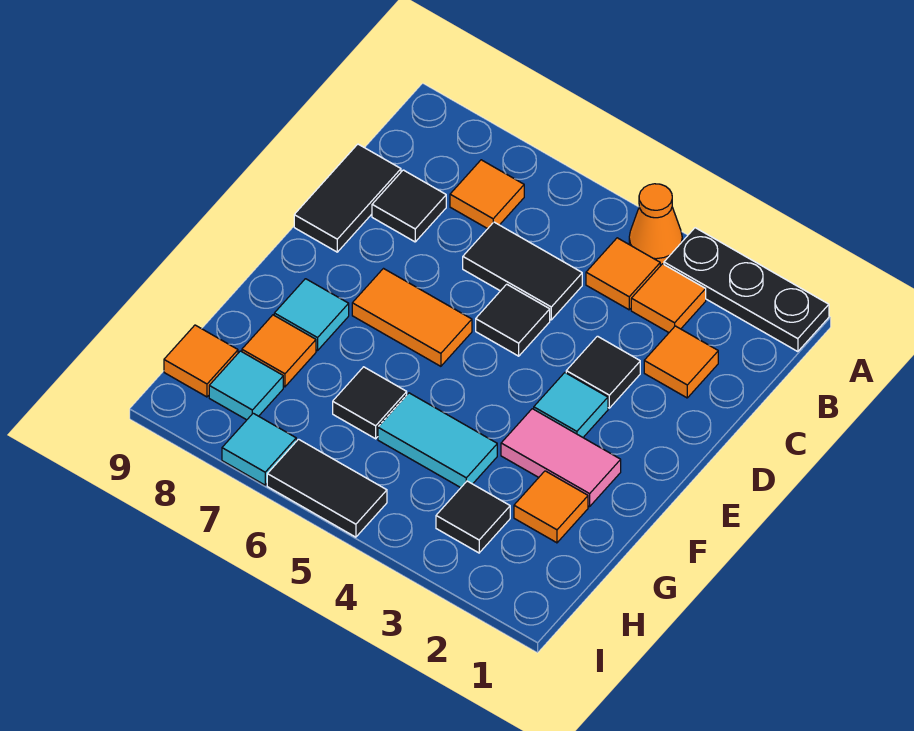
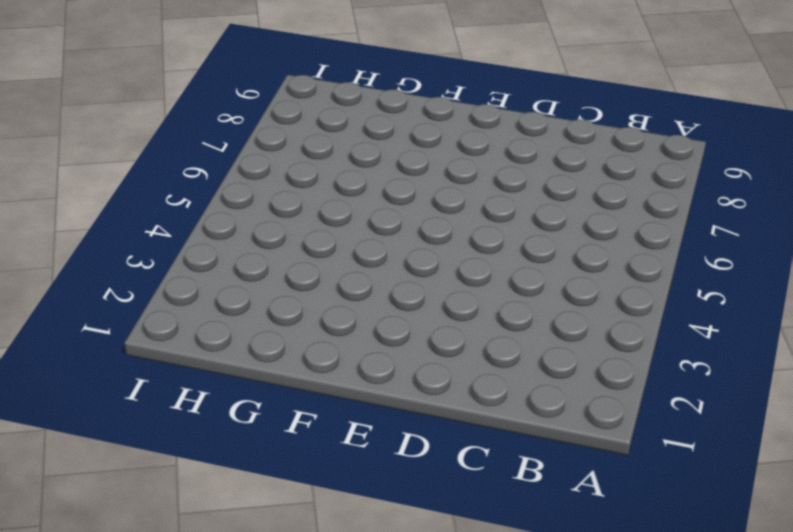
none -> black 1x3 plate [664,228,829,352]
none -> orange 1x1 cone [629,184,682,265]
none -> orange 1x1 tile [631,264,706,332]

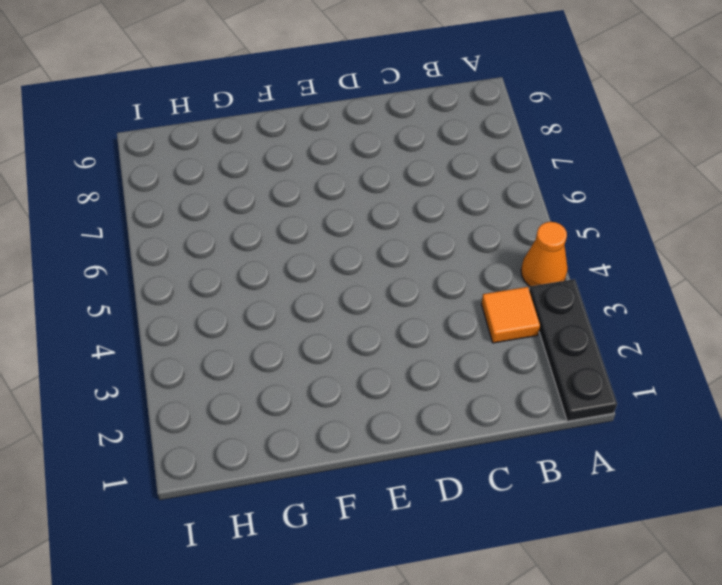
none -> orange 1x1 tile [586,238,660,310]
none -> orange 1x1 tile [450,160,524,229]
none -> orange 1x1 tile [644,326,718,398]

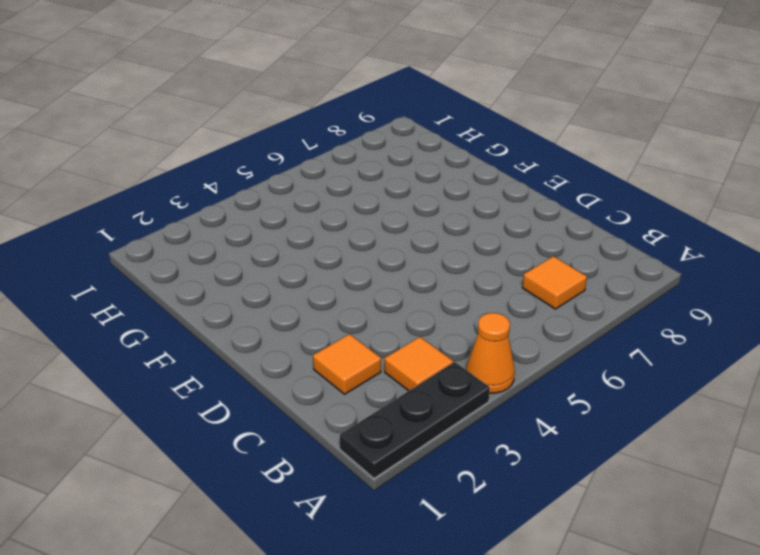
none -> orange 1x1 tile [586,238,660,310]
none -> black 1x2 tile [463,222,582,320]
none -> black 1x1 tile [372,170,446,242]

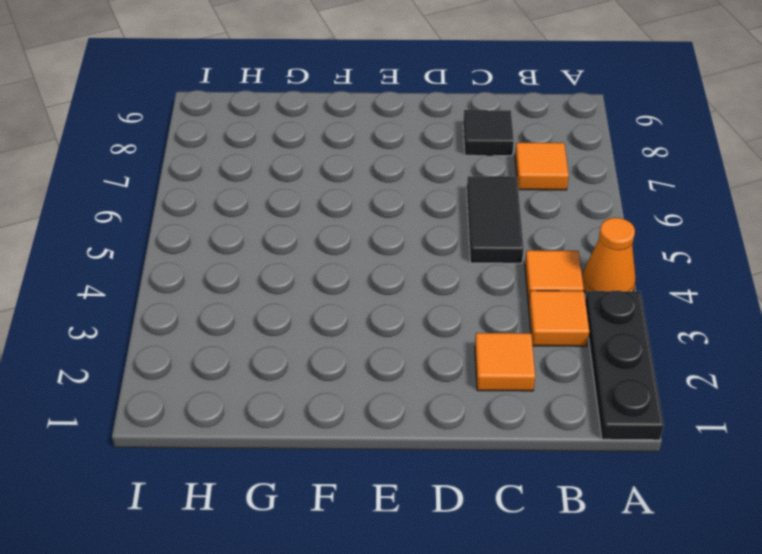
none -> black 1x2 tile [294,144,401,252]
none -> black 1x1 tile [566,336,640,408]
none -> black 1x1 tile [476,284,550,356]

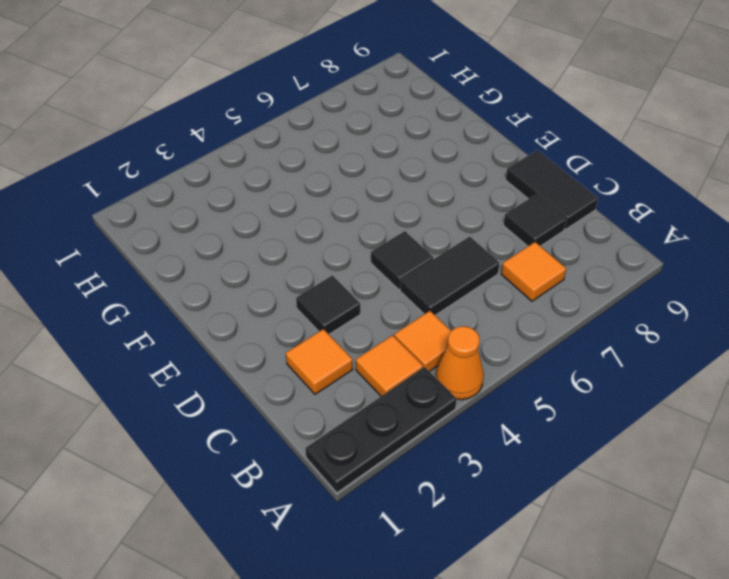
none -> cyan 1x1 tile [534,373,608,437]
none -> orange 1x2 tile [352,269,472,366]
none -> pink 1x2 tile [501,409,621,507]

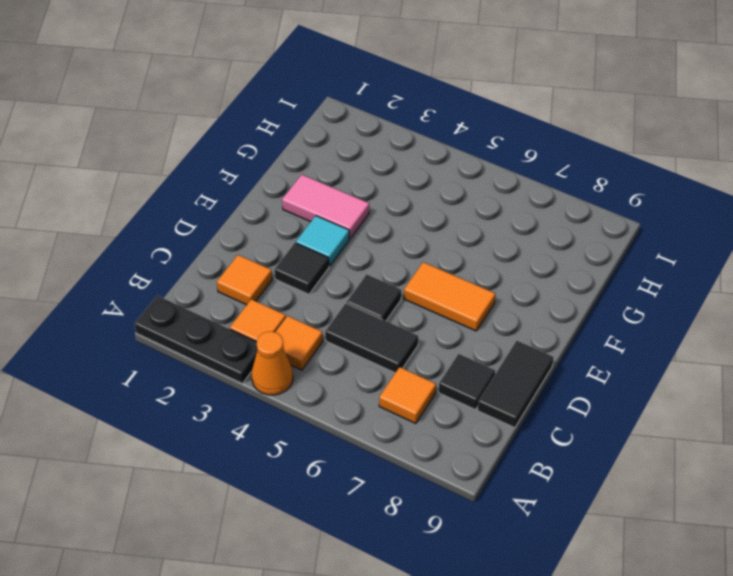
none -> cyan 1x1 tile [274,279,349,351]
none -> orange 1x1 tile [514,471,588,543]
none -> cyan 1x2 tile [378,393,497,488]

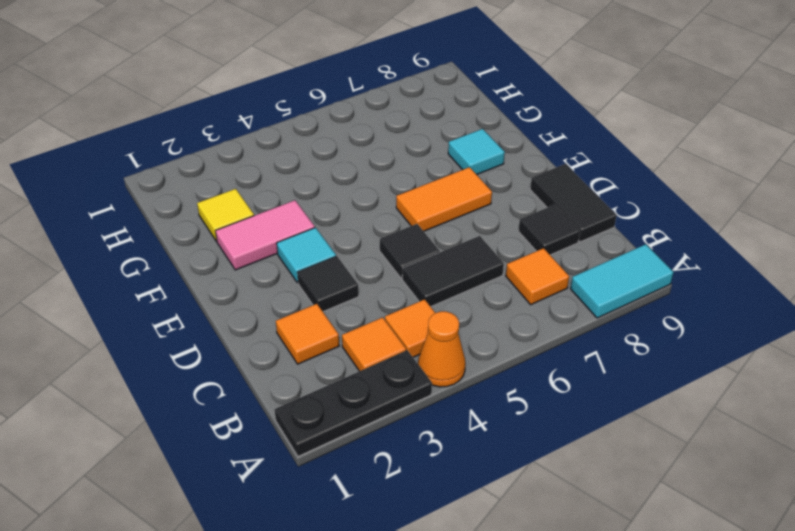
cyan 1x2 tile [571,244,674,318] -> cyan 1x2 tile moved to [378,393,497,488]
yellow 1x1 tile [197,189,254,241] -> orange 1x1 tile [514,471,588,543]
none -> black 1x1 tile [333,367,407,439]
none -> orange 1x1 tile [242,315,316,387]
none -> black 1x1 tile [436,481,510,553]

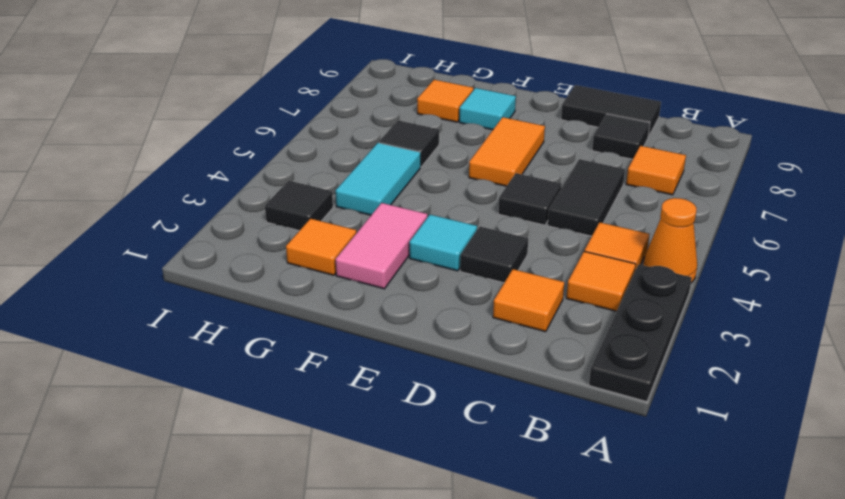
none -> cyan 1x1 tile [209,351,283,420]
none -> orange 1x1 tile [164,325,238,397]
none -> black 1x2 tile [267,439,387,537]

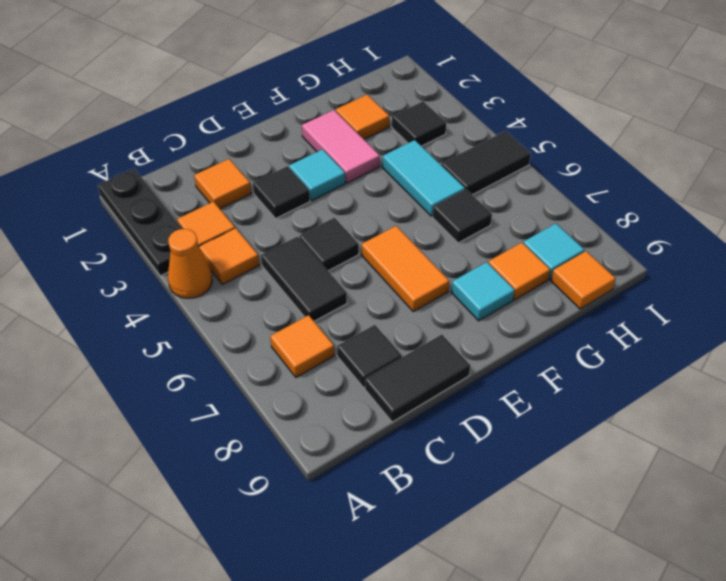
black 1x2 tile [442,131,531,195] -> black 1x2 tile turned to [267,439,387,537]
none -> cyan 1x1 tile [222,413,296,485]

